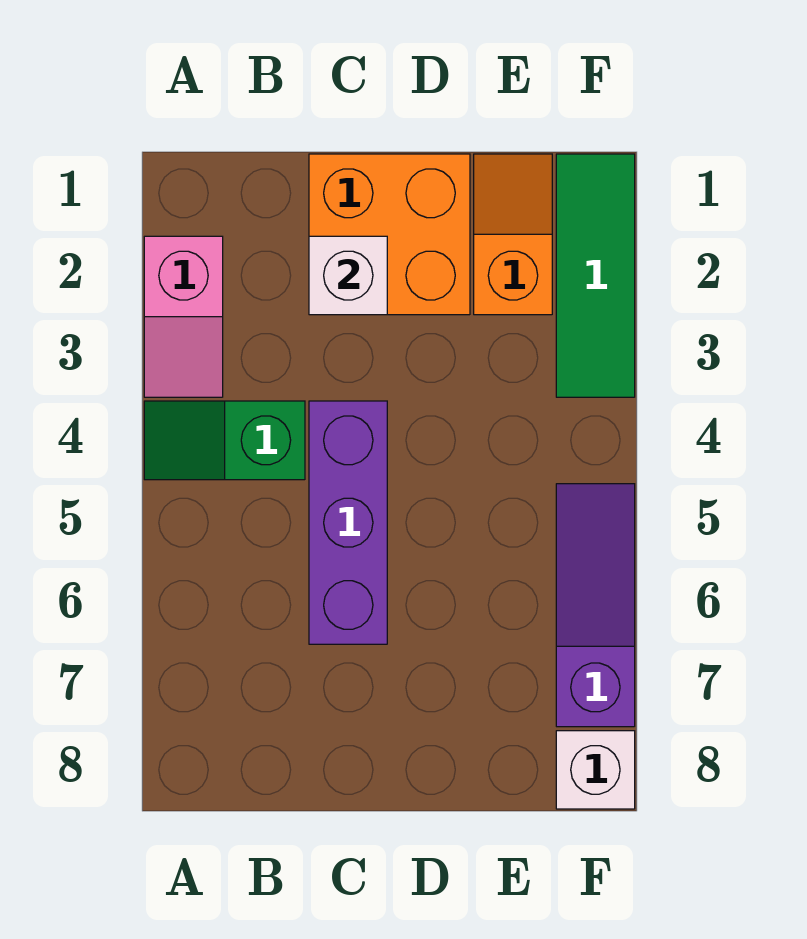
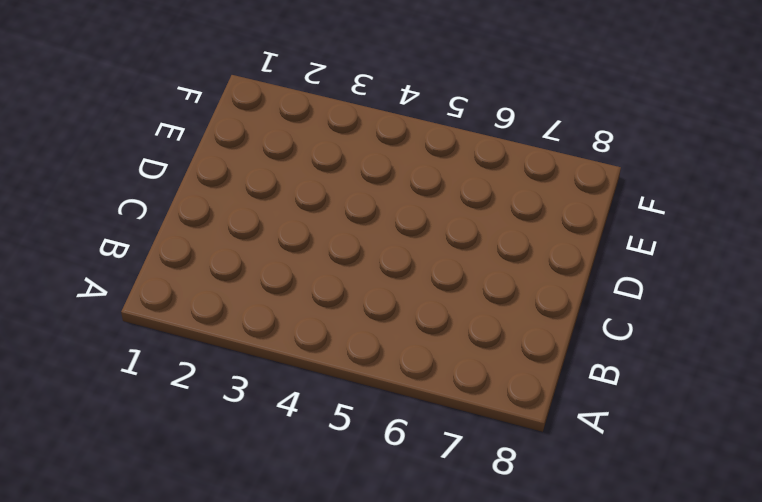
none -> pink 1x2 slope [144,236,223,397]
none -> green 1x2 slope [144,401,305,480]

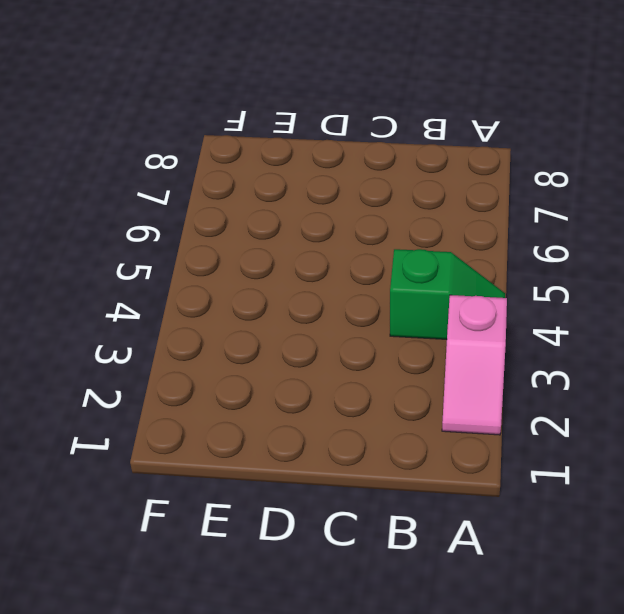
pink 1x2 slope [442,295,507,435] -> pink 1x2 slope turned to [144,236,223,397]
none -> orange 2x2 brick [309,154,470,315]
none -> purple 1x3 brick [309,401,387,644]

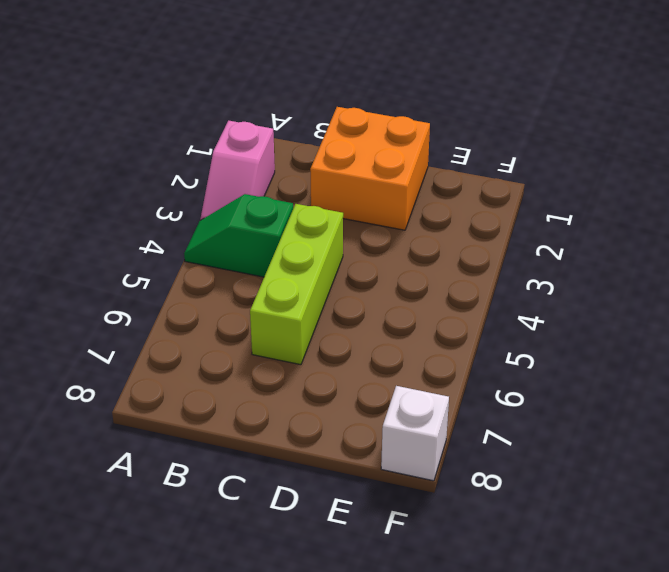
lime 1x3 brick [250,204,343,365] -> purple 1x3 brick [309,401,387,644]
none -> orange 1x2 slope [474,154,552,315]
none -> green 1x3 tile [556,154,635,397]

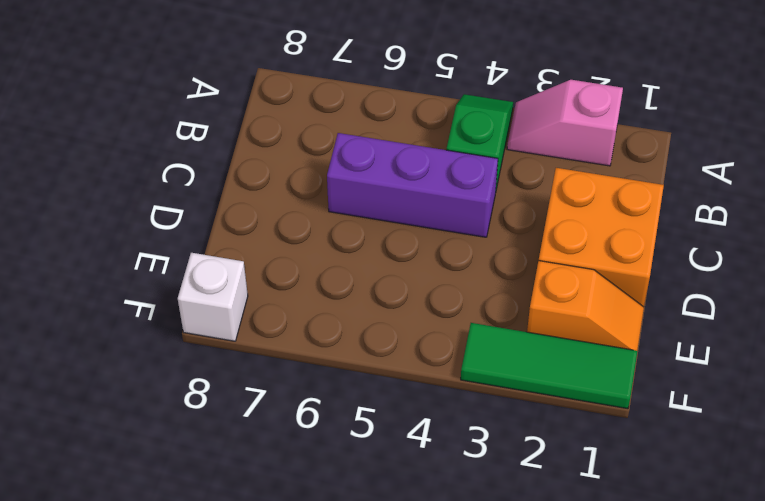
none -> purple 1x3 slope [556,484,635,727]
none -> white 1x1 brick [309,236,387,315]

